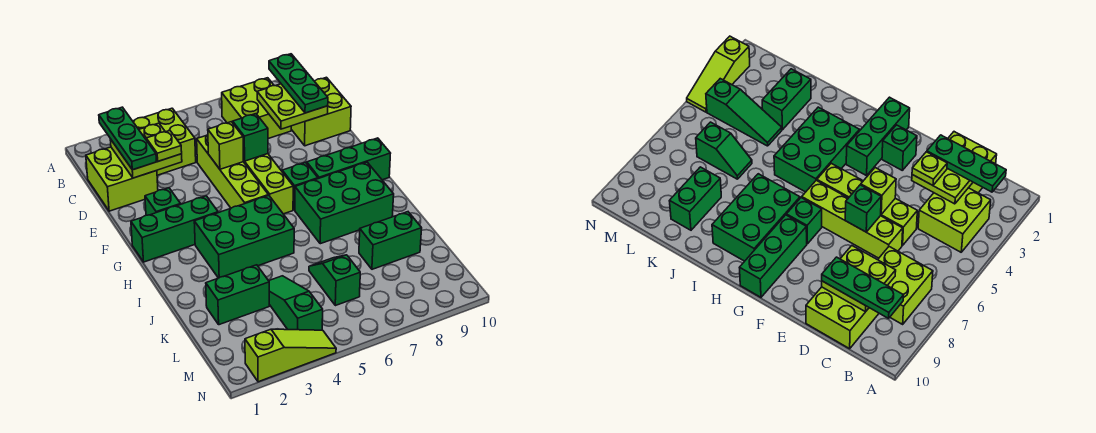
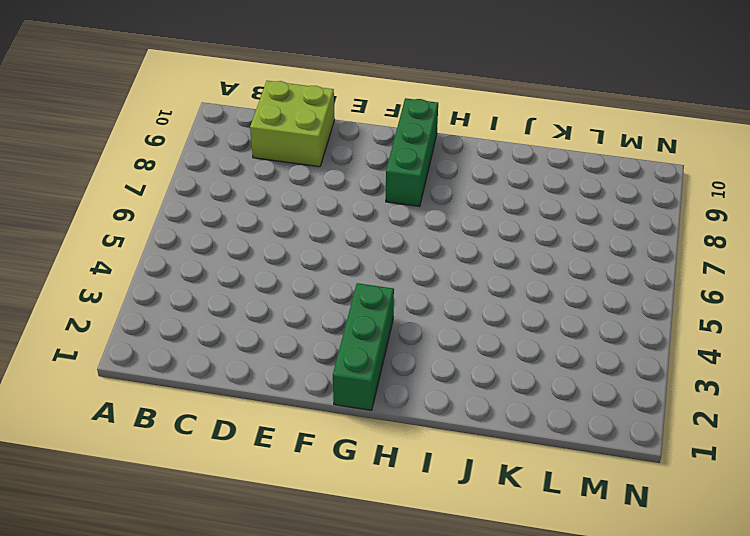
none -> lime 2x2 brick [133,108,196,175]
none -> lime 2x2 brick [222,78,291,139]
none -> lime 2x2 brick [86,147,158,211]

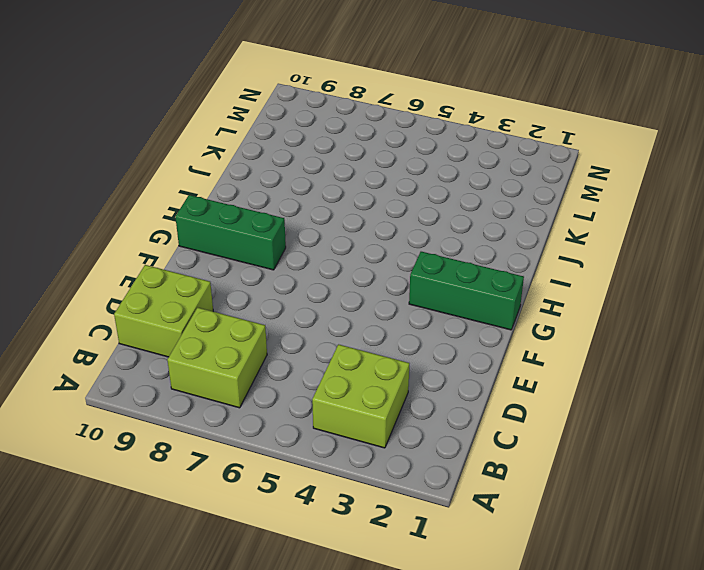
none -> lime 2x2 brick [86,147,158,211]
none -> lime 1x4 brick [197,135,268,208]
none -> lime 1x4 brick [243,154,293,214]

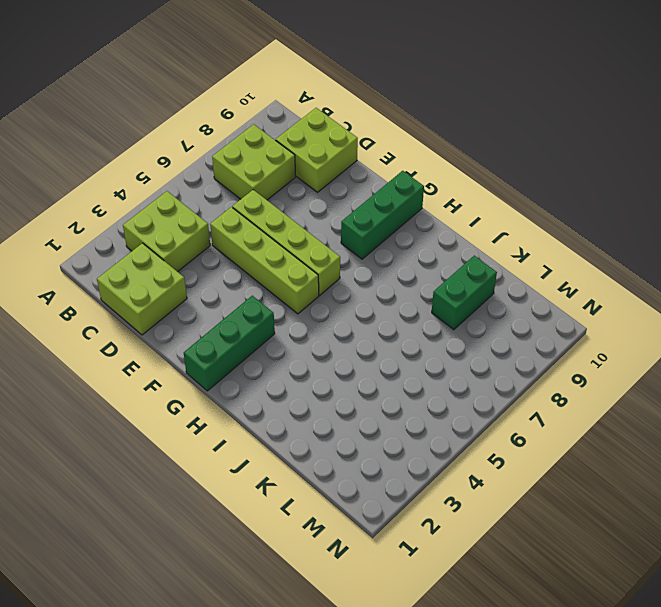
none -> green 1x1 brick [145,188,181,215]
none -> green 1x1 brick [282,162,318,210]
none -> green 2x3 brick [194,195,294,278]

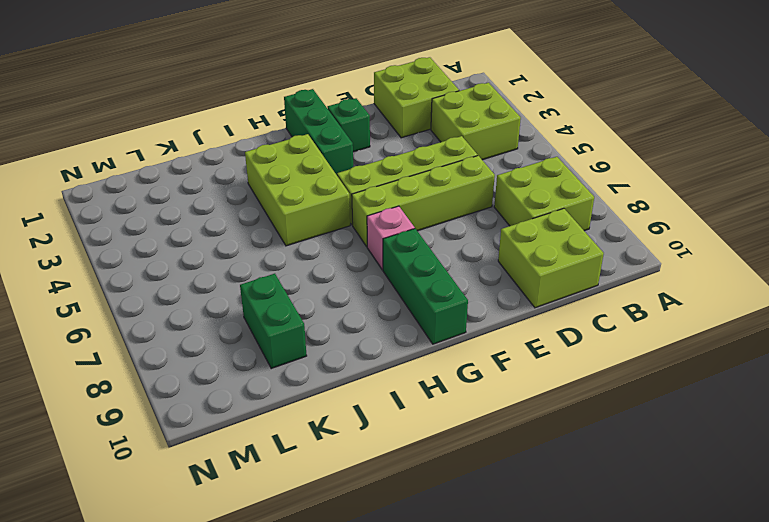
pink 1x1 brick [367,206,415,270] -> green 1x1 brick [282,162,318,210]
lime 2x3 brick [245,134,350,246] -> green 2x3 brick [194,195,294,278]
none -> green 2x3 brick [295,162,394,244]
none -> green 1x2 brick [206,265,269,325]
none -> green 1x3 slope [269,276,323,330]

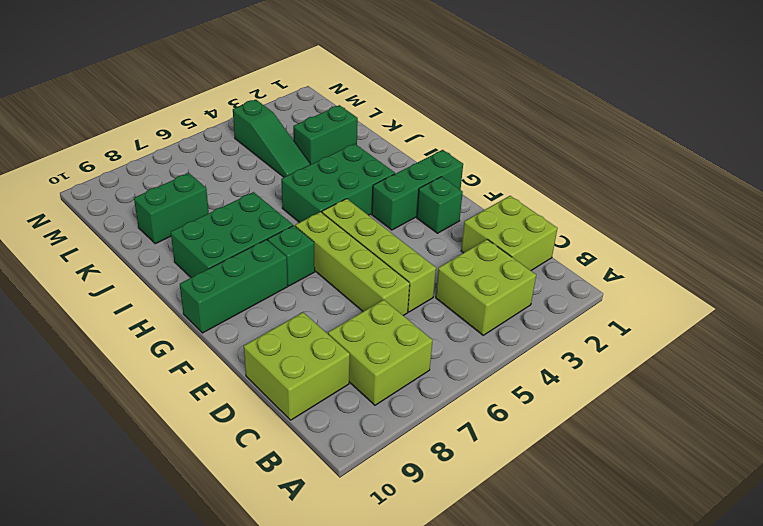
none -> green 1x2 slope [309,255,360,306]
none -> lime 1x3 slope [245,329,336,382]
none -> lime 2x2 plate [110,123,182,178]

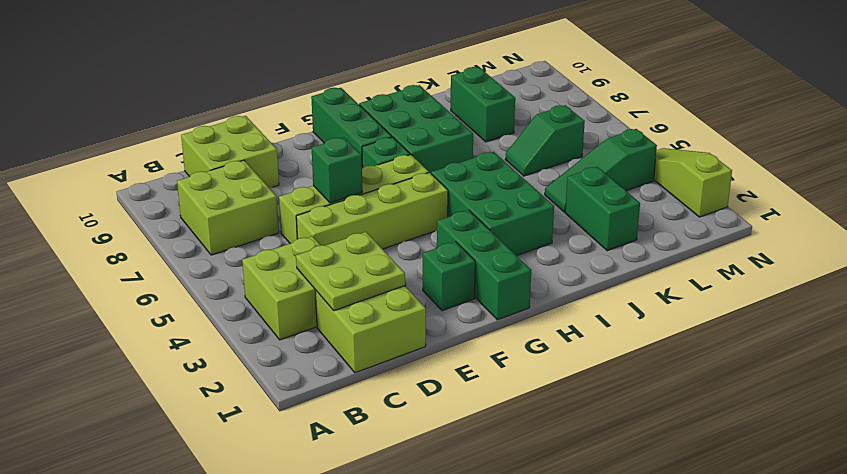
none -> lime 2x2 plate [257,84,328,129]
none -> lime 1x1 brick [208,122,243,169]
none -> green 1x3 plate [99,107,156,170]

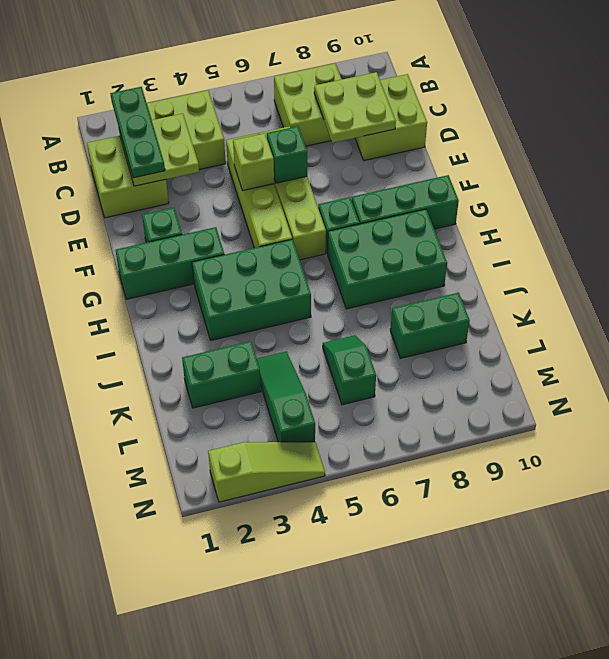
none -> green 1x3 plate [269,54,328,113]
none -> lime 1x1 plate [146,130,182,161]

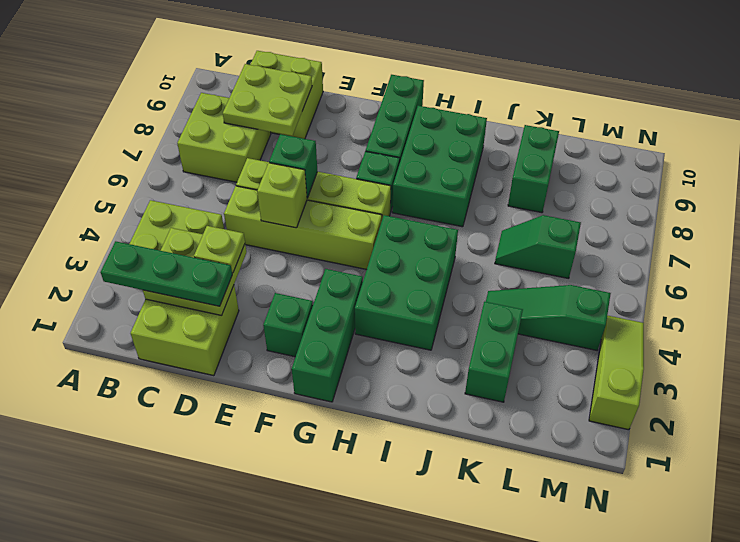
none -> green 1x3 plate [269,54,328,113]

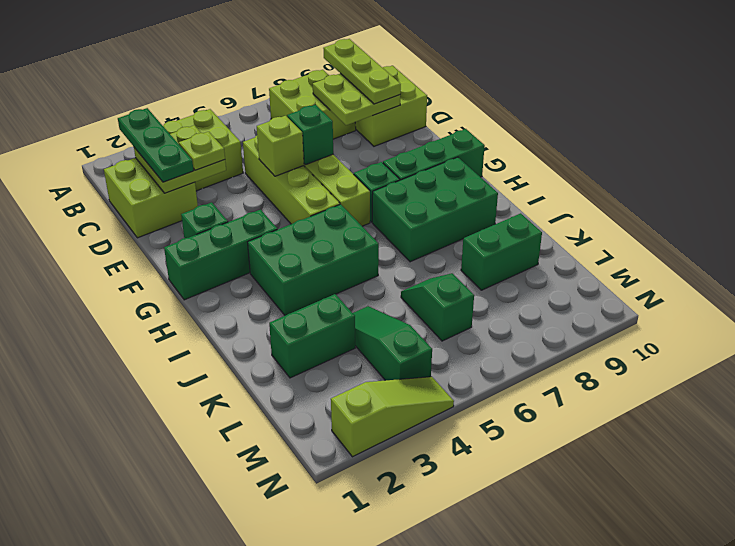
lime 1x3 plate [323,39,401,104] -> green 1x3 plate [269,54,328,113]

